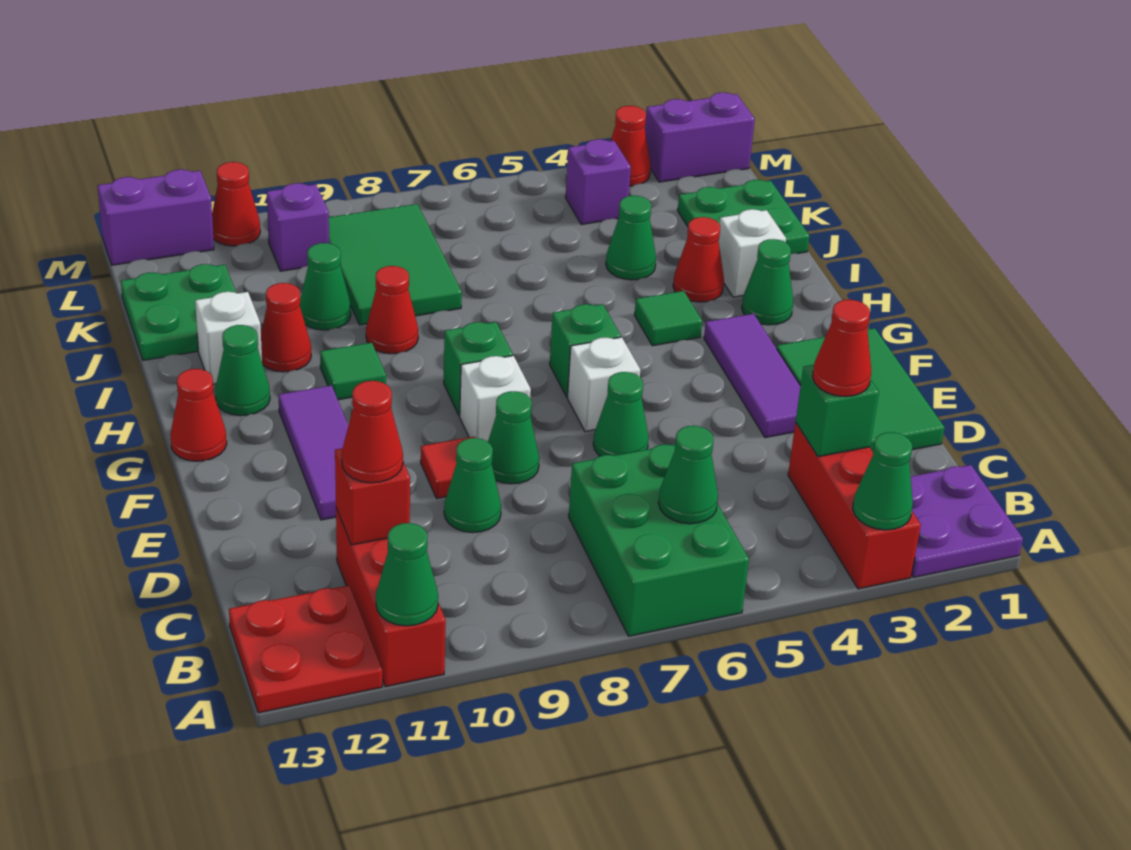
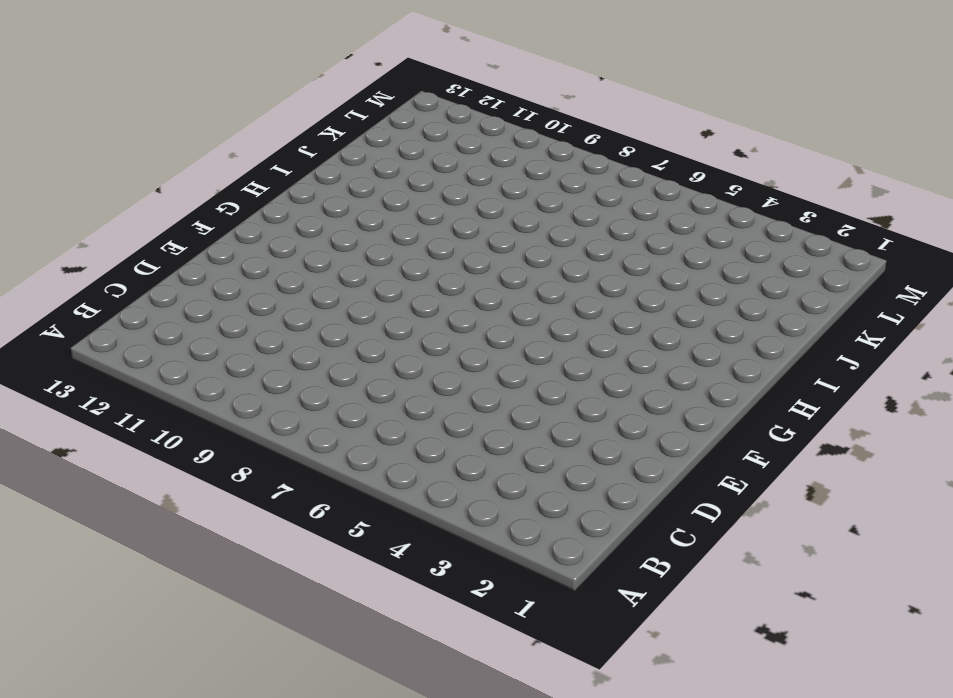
none -> purple 2x2 plate [911,465,1023,577]
none -> red 1x3 brick [788,423,921,589]
none -> green 2x3 brick [569,444,749,636]
none -> red 1x3 brick [336,508,446,687]

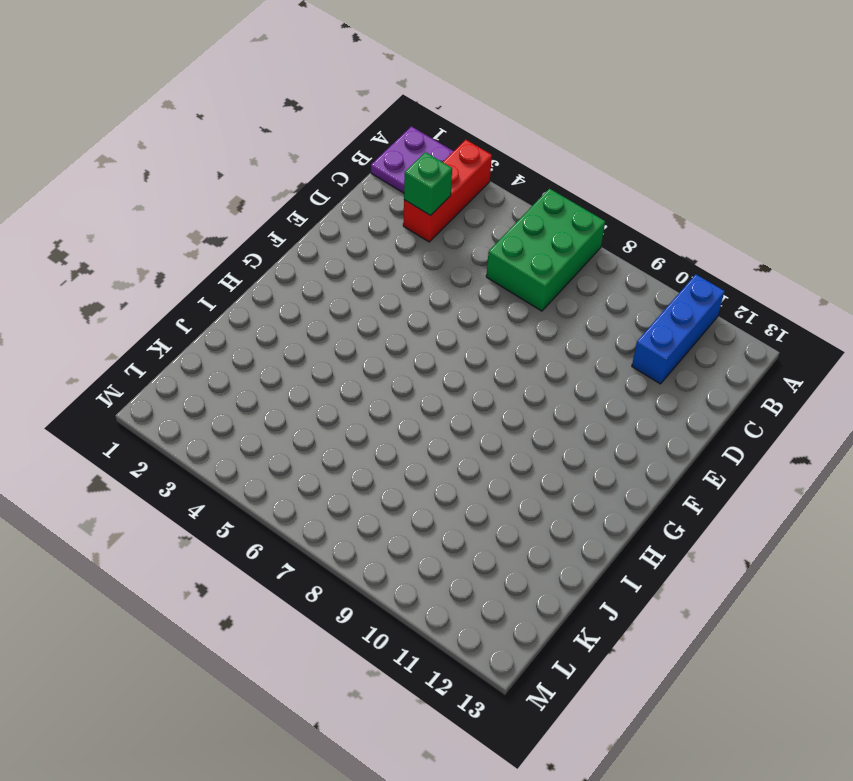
blue 1x3 brick [632,274,724,384] -> red 1x3 brick [336,508,446,687]
none -> red 2x2 plate [229,585,382,713]
none -> green 2x3 tile [777,328,945,451]
none -> green 1x1 cone [444,438,501,533]
none -> purple 1x3 tile [704,314,800,438]

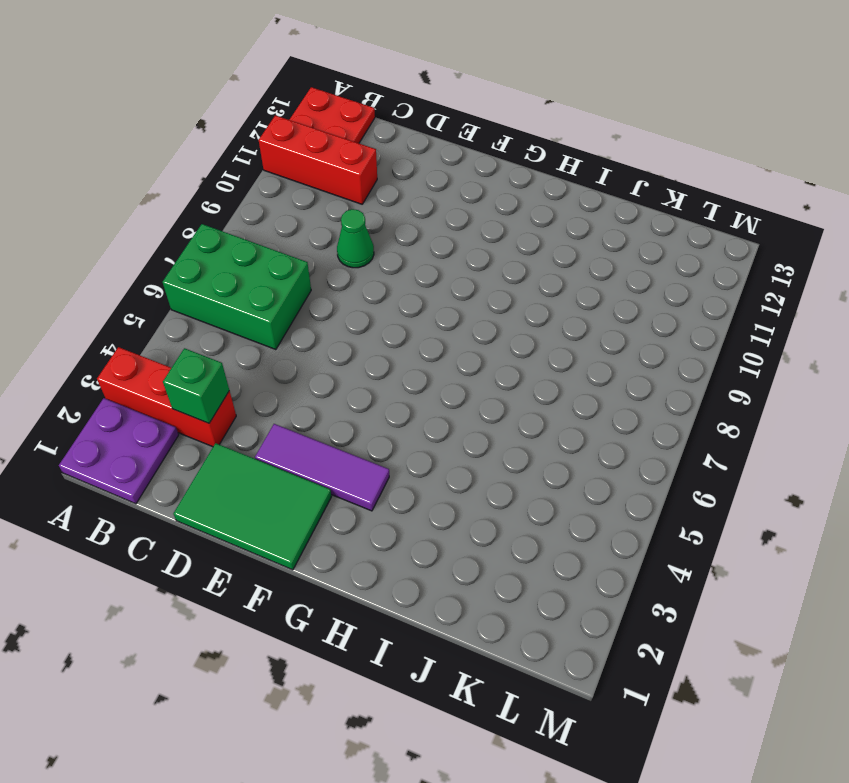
none -> green 1x1 cone [593,372,649,456]
none -> green 1x1 cone [488,391,539,484]
none -> red 1x1 tile [421,437,475,498]
none -> purple 1x3 tile [279,385,348,520]

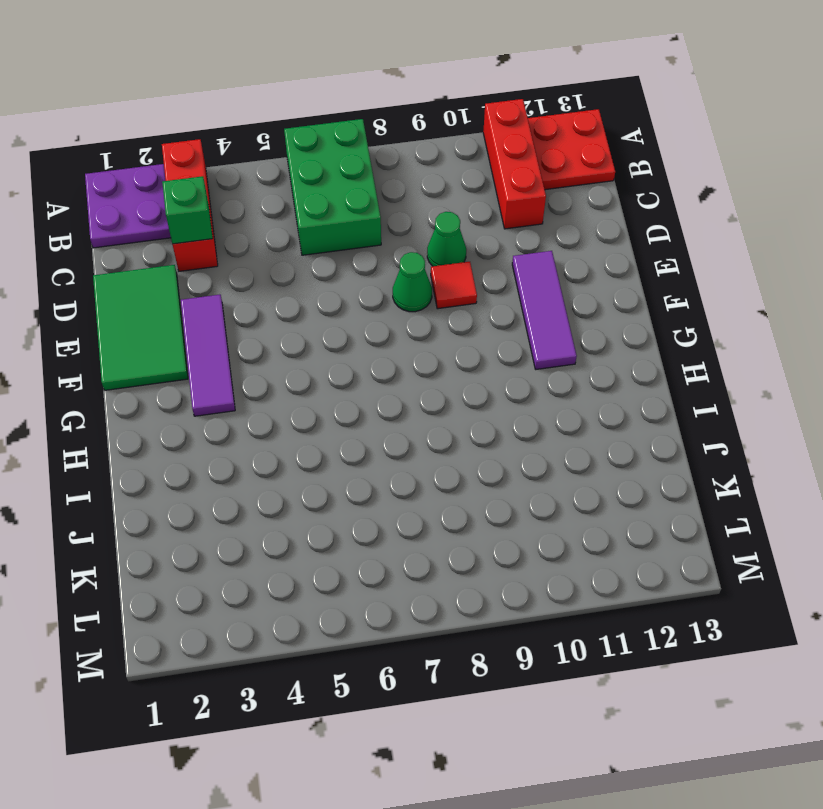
none -> green 1x1 cone [593,372,649,456]
none -> white 1x1 brick [567,337,640,432]
none -> white 1x1 brick [460,356,531,442]
none -> green 1x1 brick [550,304,621,397]

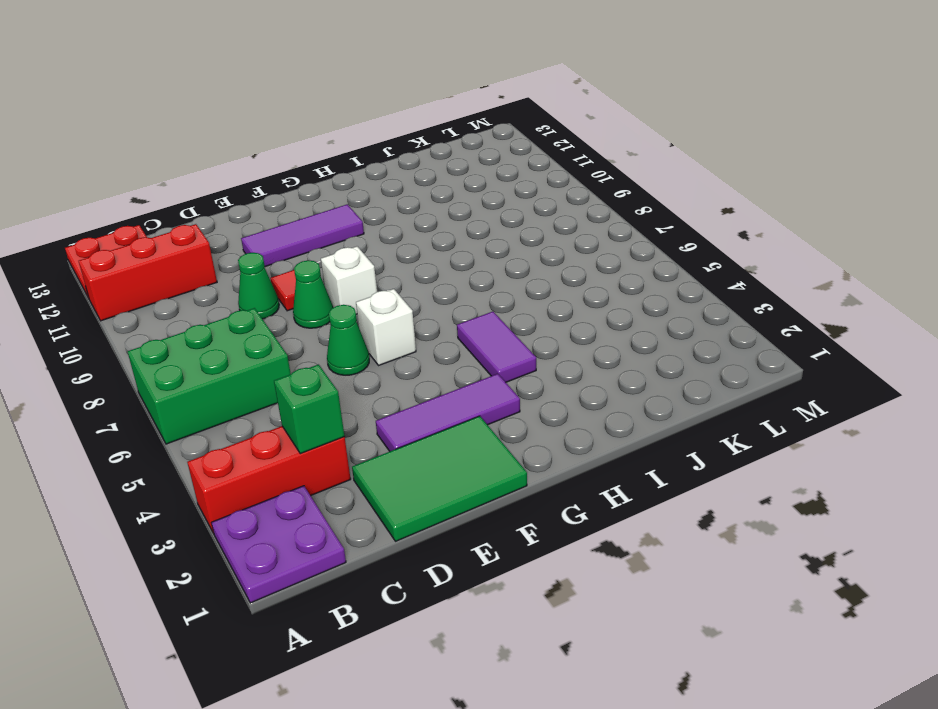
purple 1x2 tile [457,312,536,382] -> green 1x1 tile [635,291,702,346]
none -> green 1x1 brick [550,304,621,397]
none -> green 1x1 brick [444,322,513,416]
none -> red 1x1 cone [170,369,227,461]
none -> green 1x1 cone [742,239,793,325]

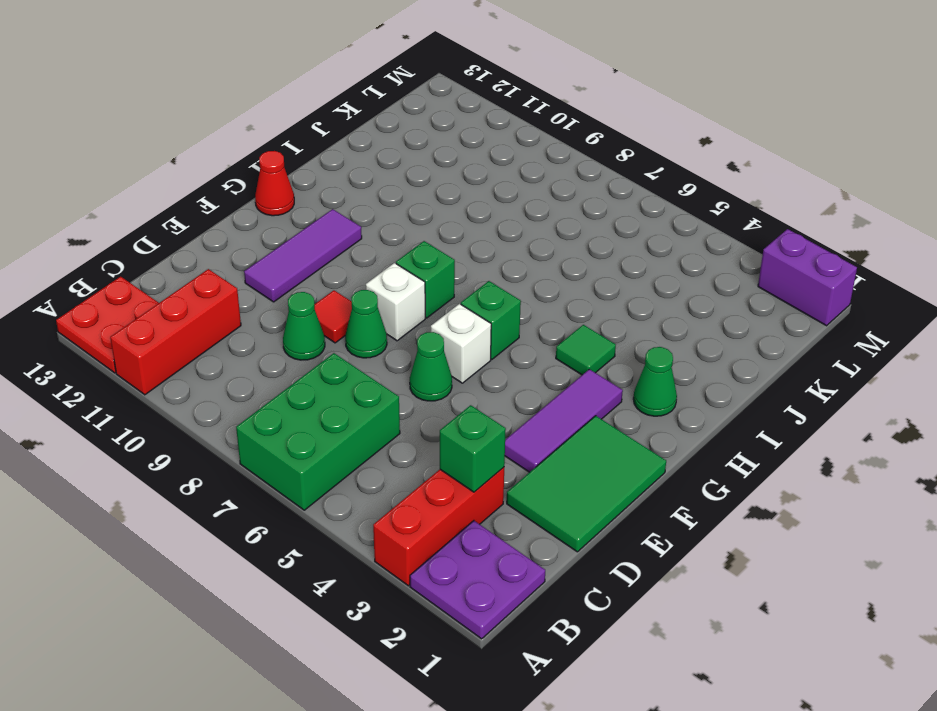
none -> green 1x1 tile [320,343,386,400]
none -> green 1x1 cone [215,325,270,416]
none -> white 1x1 brick [718,209,786,297]
none -> red 1x1 cone [673,217,724,302]

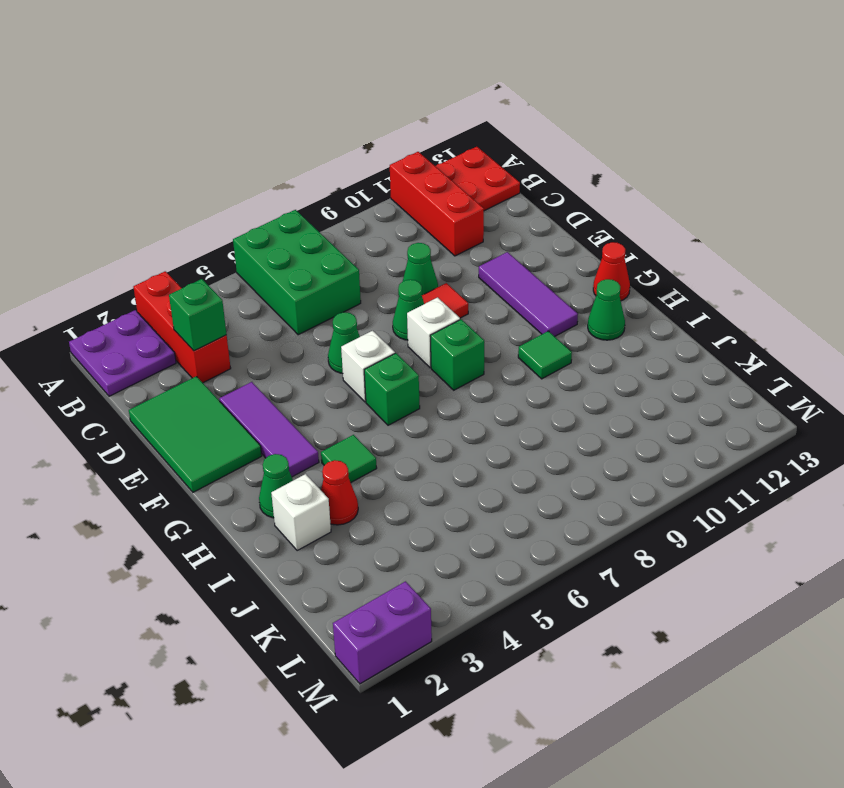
none -> red 1x1 cone [366,266,418,354]
none -> red 1x1 cone [261,283,311,372]
none -> white 1x1 brick [195,292,262,384]
none -> green 2x2 plate [678,180,809,254]

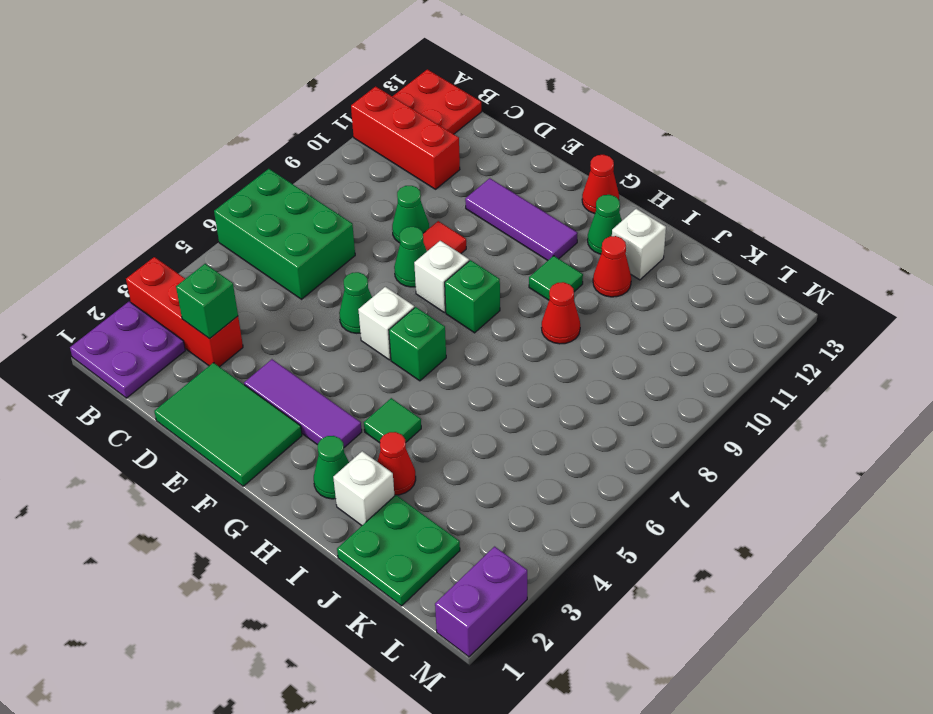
none -> green 1x1 cone [606,196,656,280]
none -> green 2x3 tile [329,204,462,325]
none -> green 1x1 cone [300,243,351,330]
none -> green 2x2 plate [121,264,236,360]

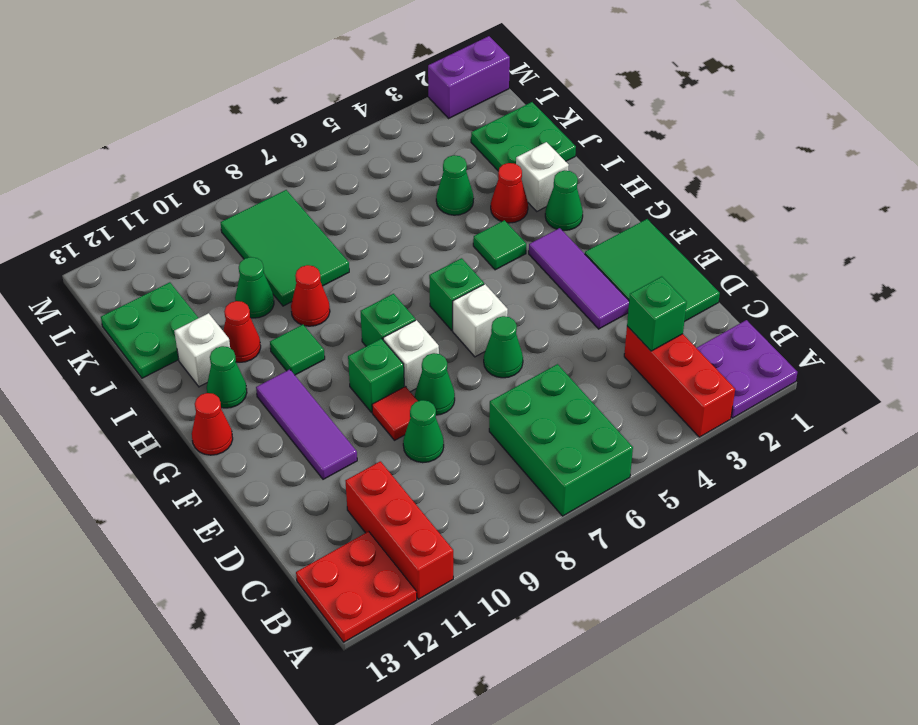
green 1x1 brick [348,339,404,413] -> none
none -> purple 1x1 brick [565,139,631,225]
none -> purple 1x1 brick [267,183,329,271]
none -> red 1x1 cone [611,106,651,186]
none -> red 1x1 cone [212,162,260,246]

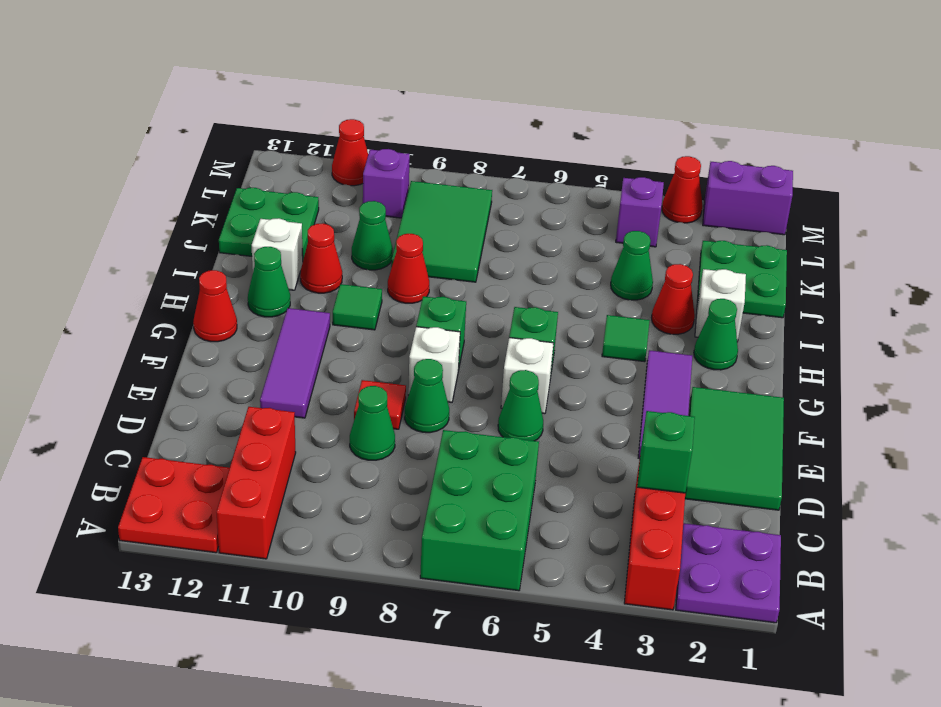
none -> purple 1x2 brick [98,169,214,265]
none -> green 1x1 cone [853,432,913,530]
none -> green 1x1 cone [376,523,438,626]
none -> green 1x1 cone [658,426,718,524]

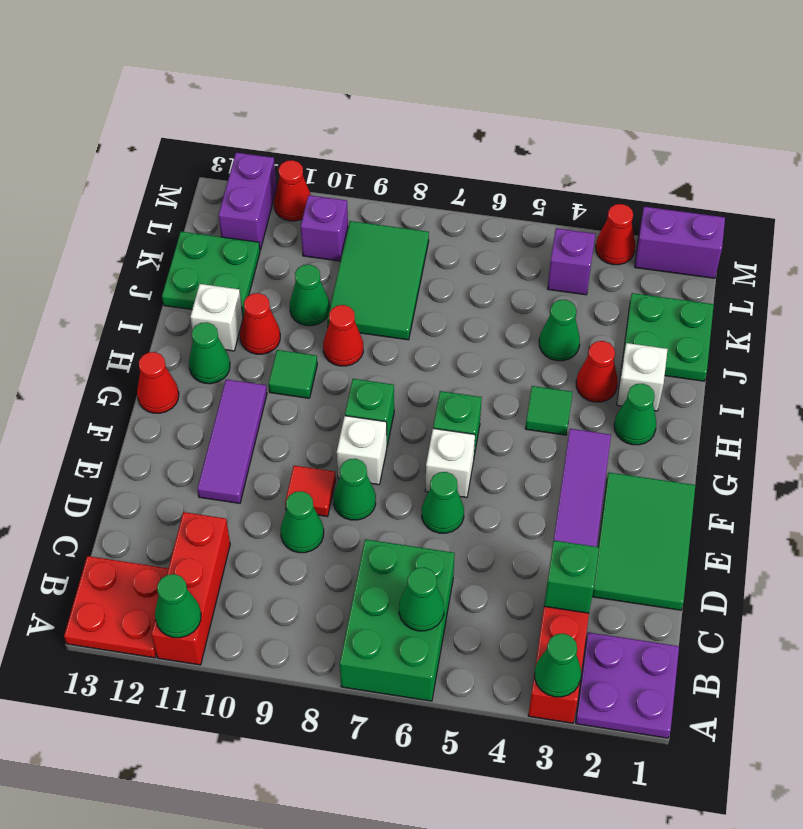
purple 1x2 brick [219,153,277,250] -> purple 1x2 brick turned to [98,169,214,265]
none -> red 1x1 brick [335,448,410,545]
none -> red 1x1 cone [813,300,871,397]
none -> red 1x1 cone [342,381,403,483]

